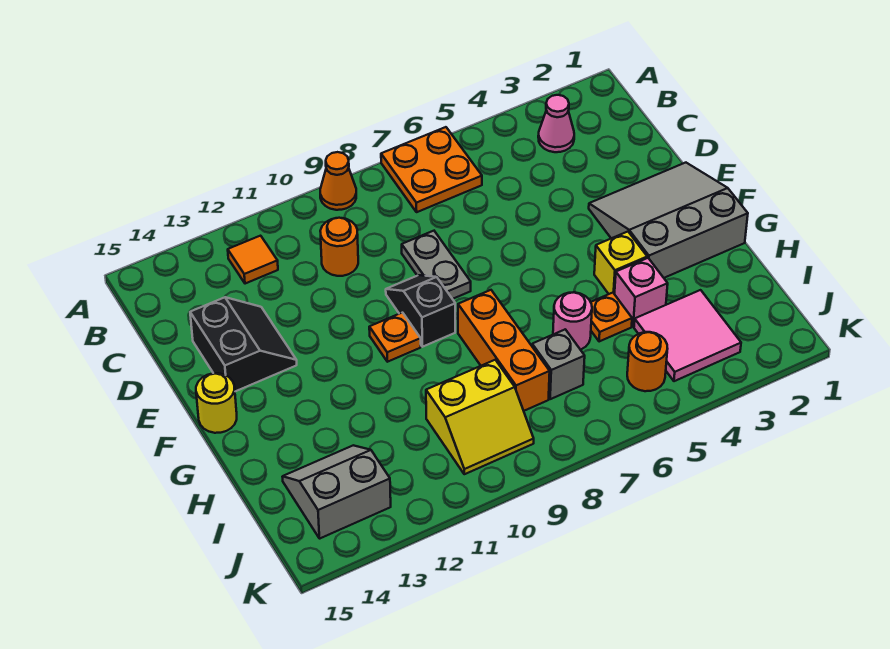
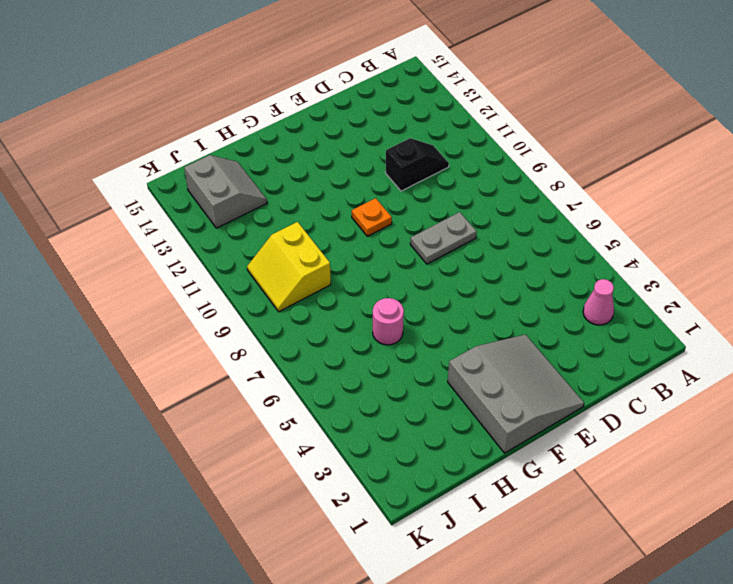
black 1x2 slope [385,138,449,191] -> black 1x2 slope moved to [386,275,455,347]
none -> orange 2x2 plate [381,127,482,212]
none -> orange 1x1 cone [320,152,356,210]
none -> orange 1x1 tile [228,236,278,284]

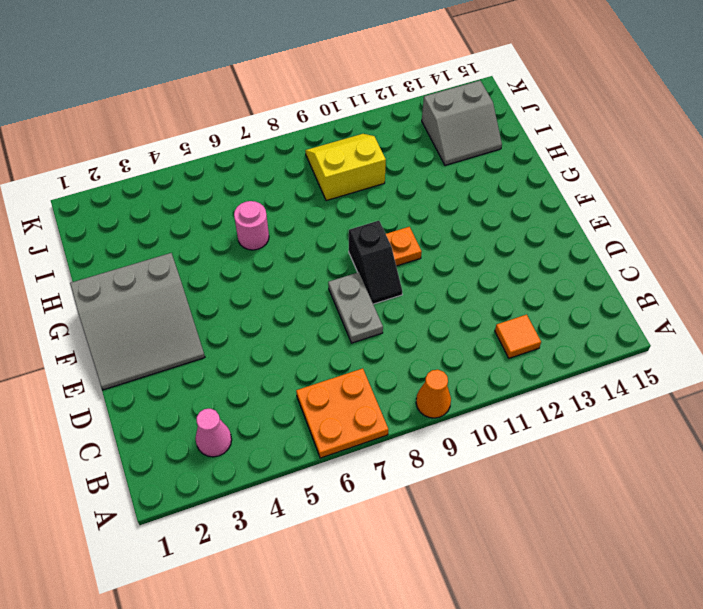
none -> orange 1x1 round brick [320,218,358,276]
none -> black 2x2 slope [190,297,297,391]
none -> yellow 1x1 round brick [196,373,237,433]

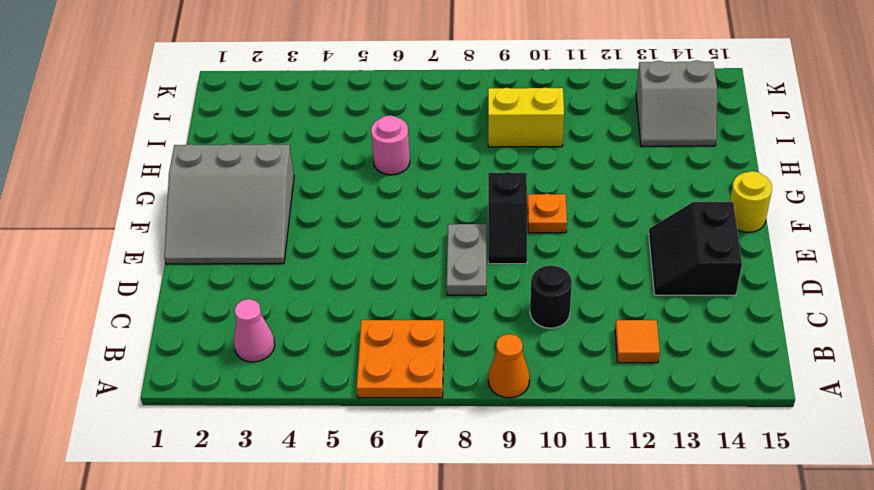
black 1x1 round brick [530,265,572,328] -> orange 1x1 round brick [320,218,358,276]
none -> yellow 1x1 brick [594,232,647,294]
none -> orange 1x3 brick [458,290,550,411]
none -> pink 1x1 brick [615,258,668,327]

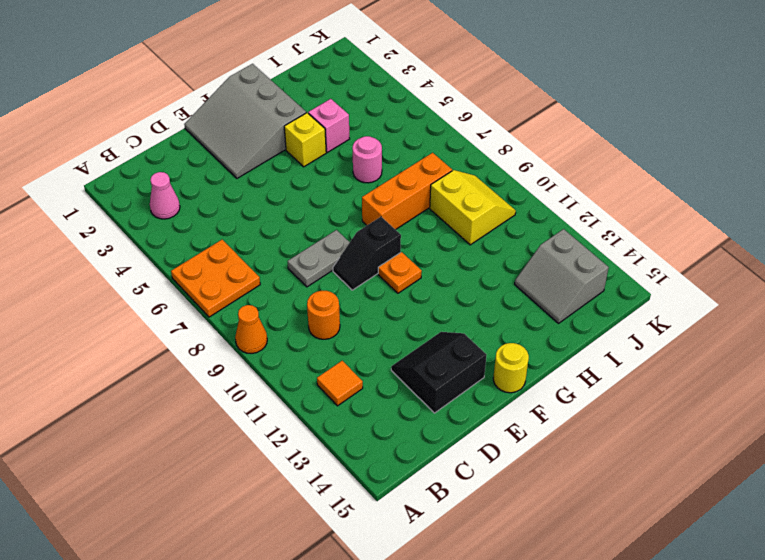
none -> orange 1x1 plate [591,293,632,342]
none -> pink 2x2 tile [634,290,741,381]
none -> grey 1x1 brick [532,329,585,399]

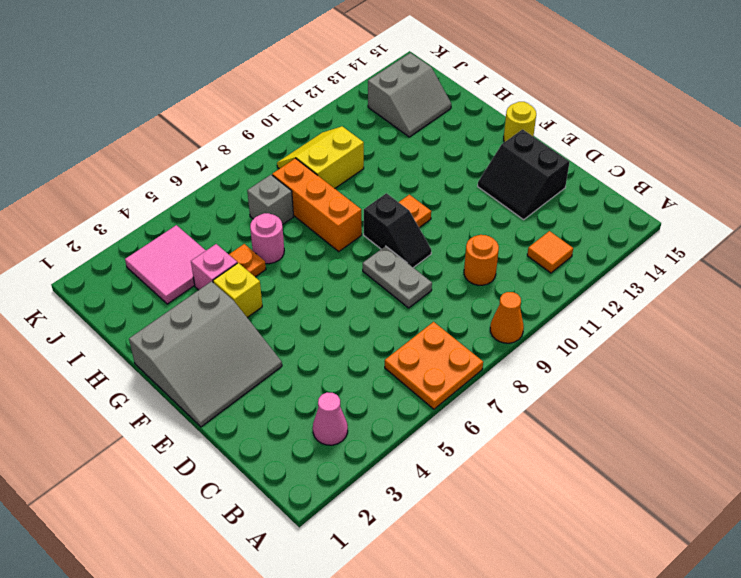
none -> orange 1x1 round brick [627,332,668,391]

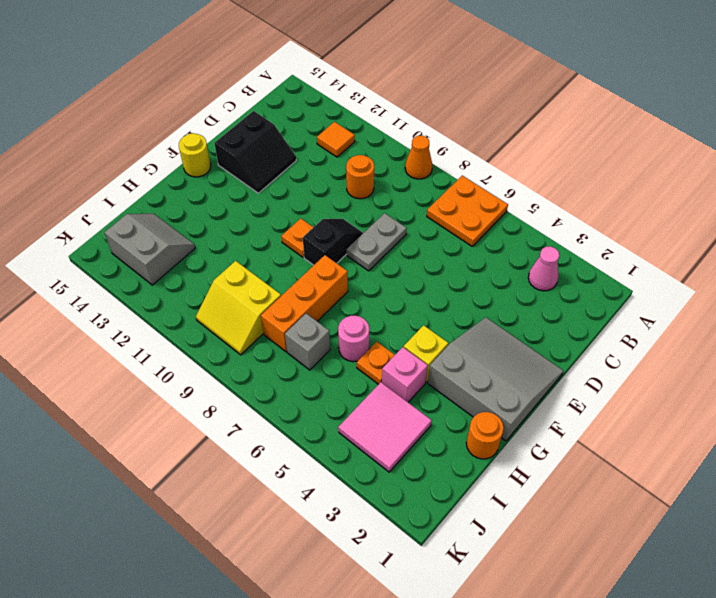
orange 1x1 round brick [466,412,504,459] -> orange 1x1 round brick moved to [627,332,668,391]

